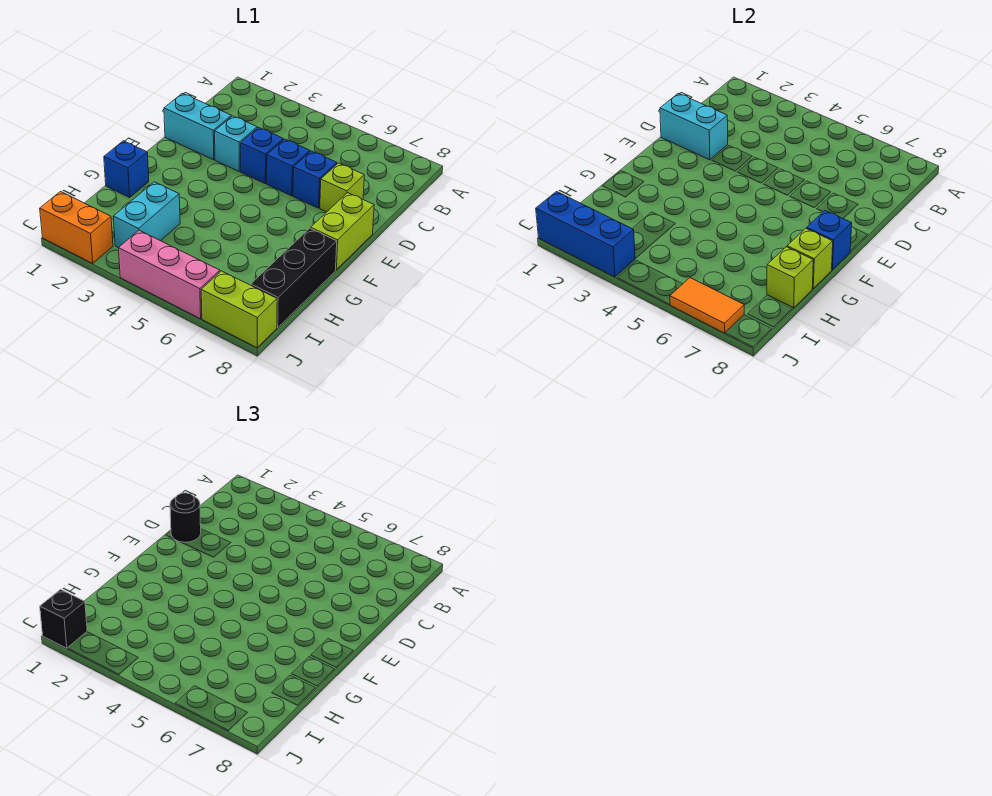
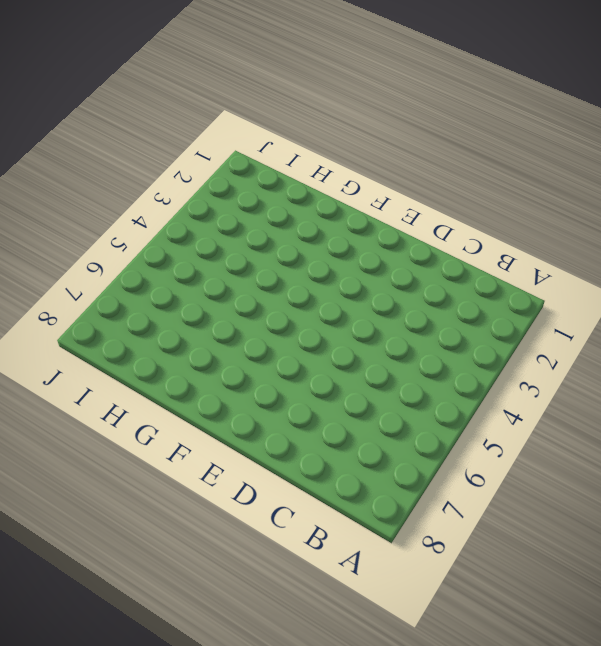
none -> cyan 1x2 brick [164,93,231,160]
none -> cyan 1x1 brick [215,116,257,171]
none -> blue 1x1 brick [241,127,283,183]

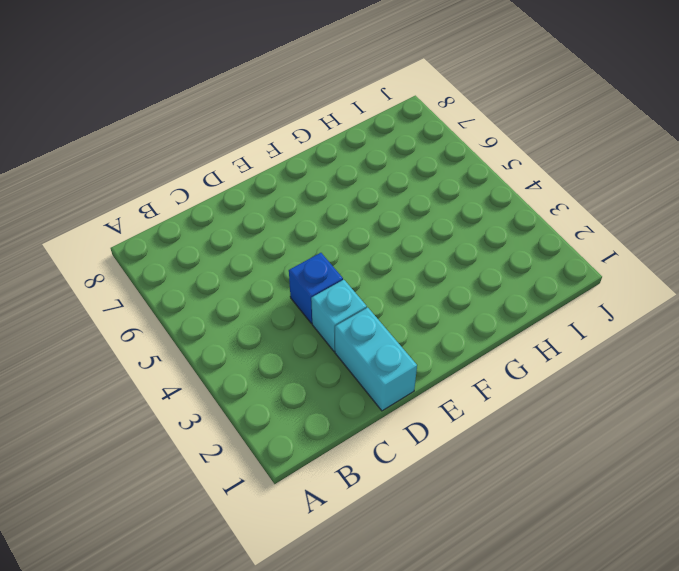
none -> blue 1x1 brick [267,139,310,196]
none -> blue 1x1 brick [293,151,337,208]
none -> lime 1x1 brick [320,163,364,212]

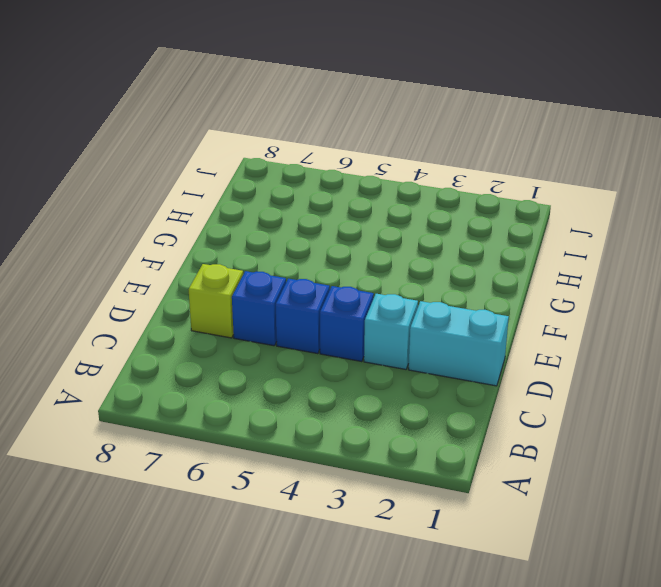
none -> lime 1x2 brick [311,193,374,270]
none -> blue 1x1 brick [104,141,149,197]
none -> black 1x3 brick [251,228,337,328]

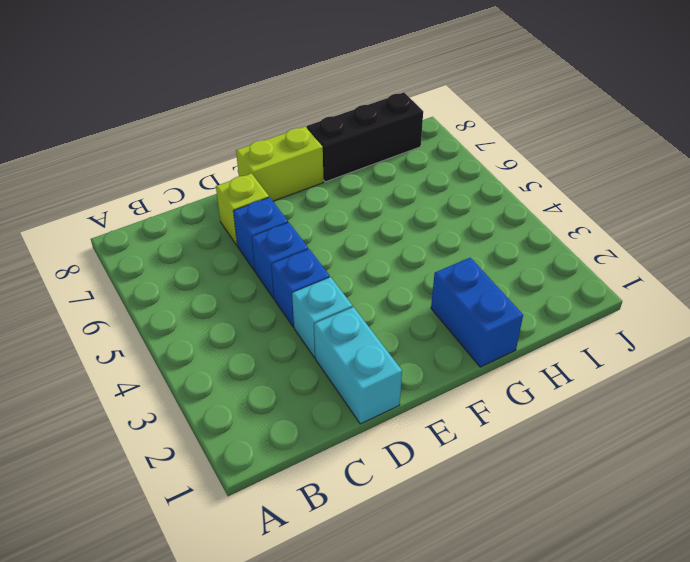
blue 1x2 brick [431,258,523,367] -> blue 1x1 brick [104,141,149,197]
none -> cyan 1x2 brick [113,182,180,248]
none -> orange 1x2 brick [40,192,113,263]
none -> pink 1x3 brick [119,230,220,319]

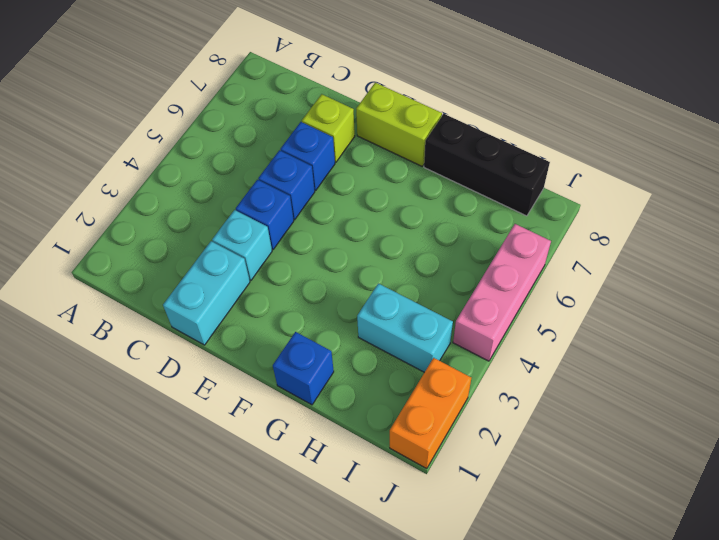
none -> lime 1x2 brick [201,271,277,348]
none -> cyan 1x2 brick [660,93,728,160]
none -> blue 1x1 brick [807,210,852,270]

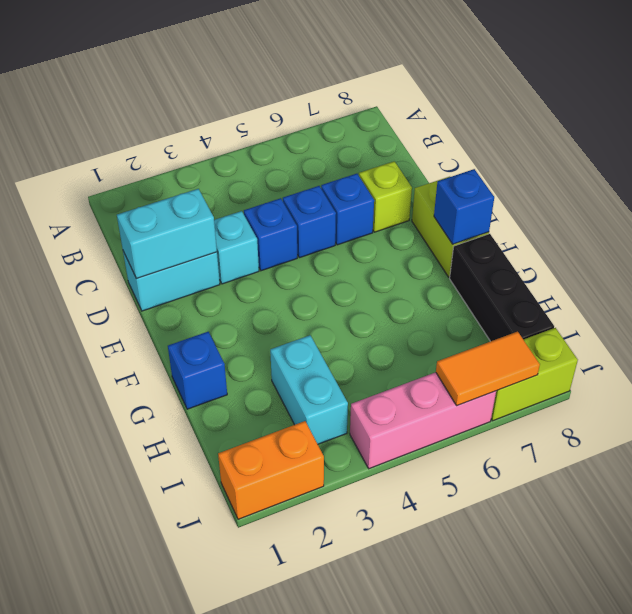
none -> lime 1x1 brick [787,228,833,289]
none -> lime 1x1 brick [767,247,813,308]
none -> blue 1x3 brick [536,192,635,277]

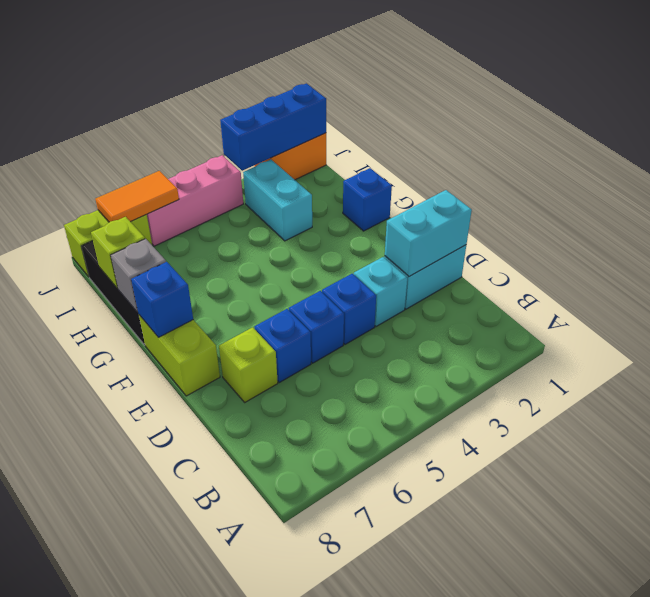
grey 1x1 brick [111,239,166,313] -> lime 1x1 brick [787,228,833,289]
none -> black 1x1 round brick [170,493,201,542]
none -> black 1x1 brick [40,590,87,648]

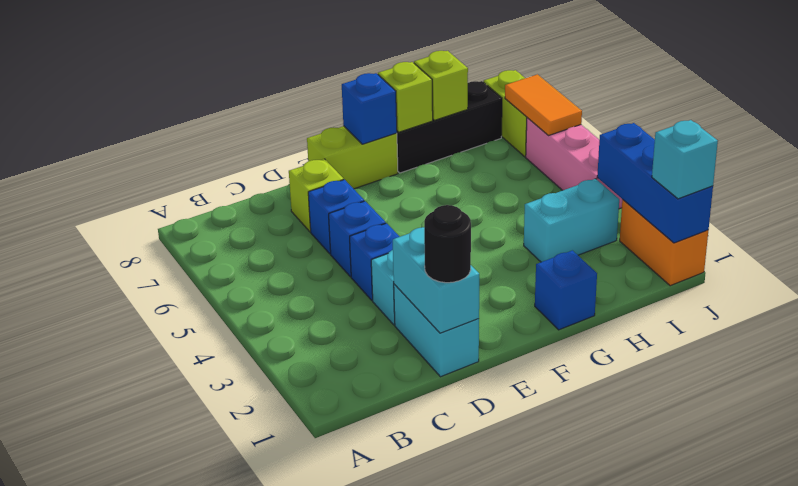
cyan 1x1 brick [652,120,718,199] -> black 1x1 brick [40,590,87,648]

